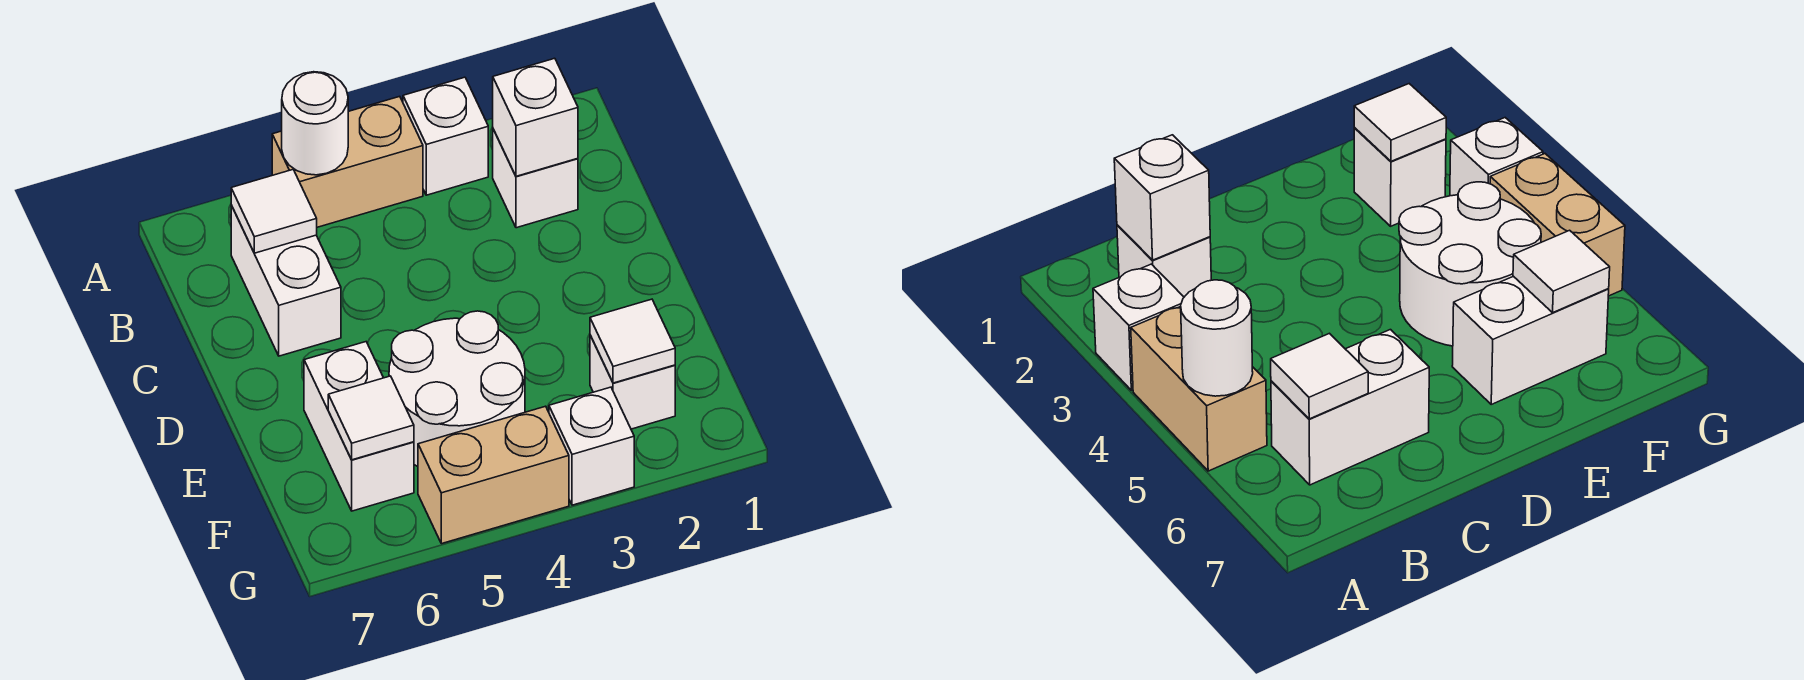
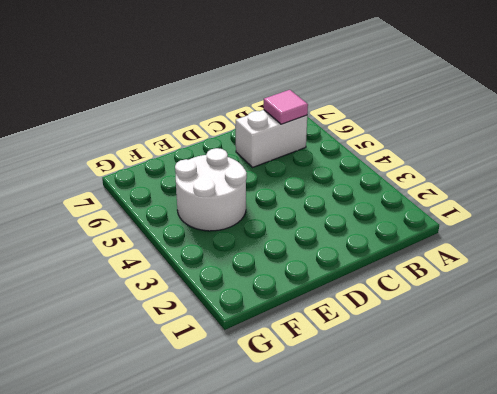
pink 1x1 tile [264,90,308,124] -> white 1x1 tile [231,170,317,253]
none -> white 1x1 brick [403,77,488,195]
none -> tan 1x2 brick [272,96,423,227]
none -> white 1x1 brick [493,129,578,228]

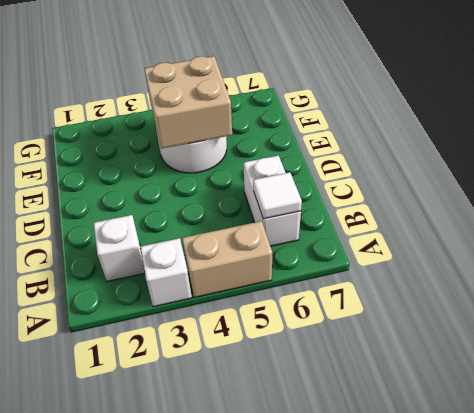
tan 2x2 brick [144,56,232,149] -> none
none -> white 1x2 brick [304,342,414,511]
none -> white 1x1 brick [590,335,675,429]
none -> white 1x1 brick [549,387,634,505]

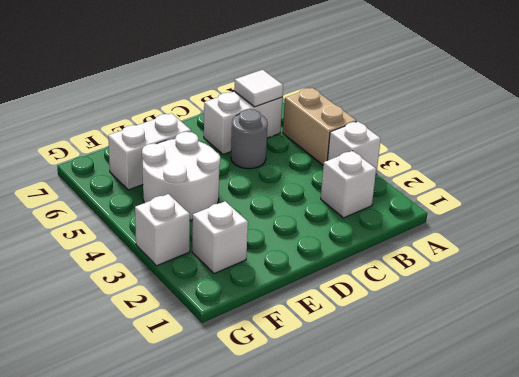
grey 1x1 round brick [231,109,268,169] -> none
none -> tan 1x2 brick [418,406,569,544]
none -> white 1x1 round brick [282,72,348,175]
none -> white 1x1 brick [493,58,578,176]

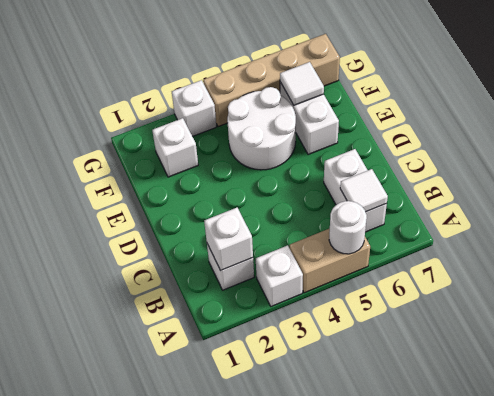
tan 1x4 brick [203,34,340,127] -> tan 1x2 brick [418,406,569,544]
none -> white 1x1 tile [590,299,675,383]

